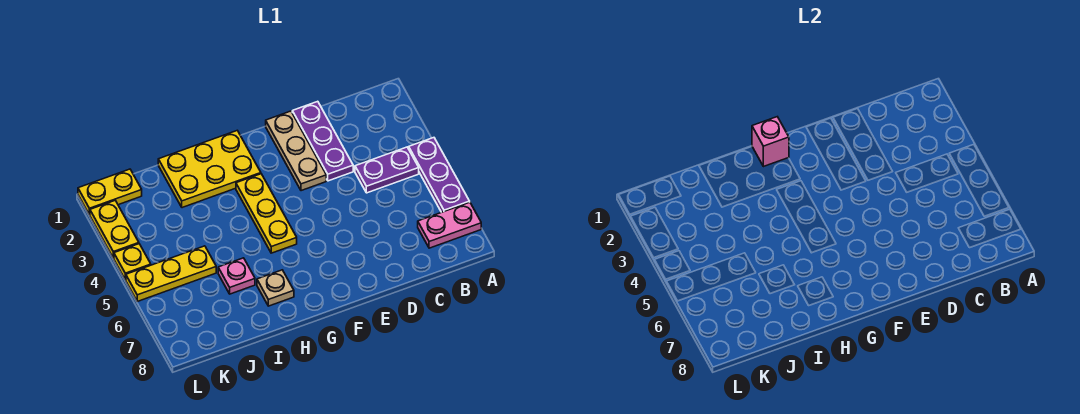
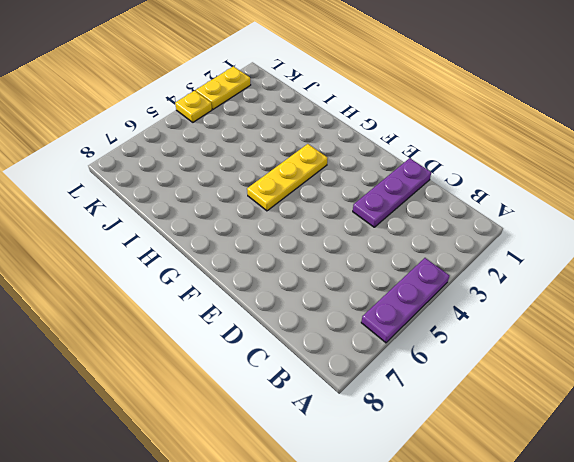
none -> pink 1x2 plate [418,202,481,248]
none -> purple 1x2 plate [355,147,419,193]
none -> tan 1x3 plate [266,111,326,191]

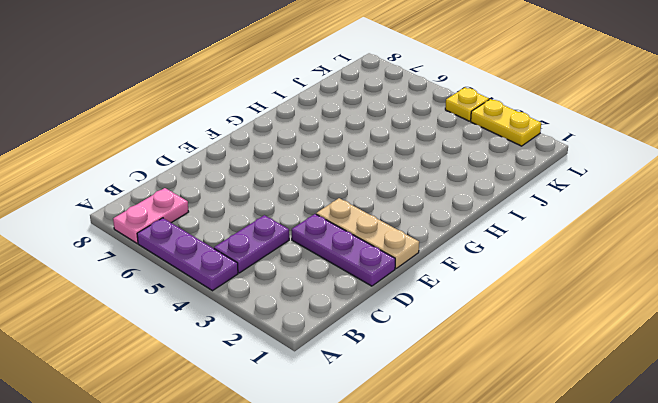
none -> yellow 2x3 plate [158,131,261,208]
none -> yellow 1x3 plate [236,174,297,253]
none -> tan 1x1 plate [257,270,294,306]

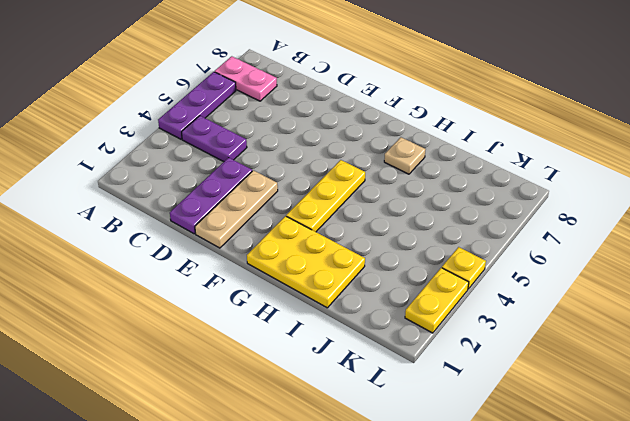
none -> pink 1x1 plate [218,258,255,294]
none -> yellow 1x3 plate [126,246,216,301]
none -> yellow 1x2 plate [78,169,142,215]

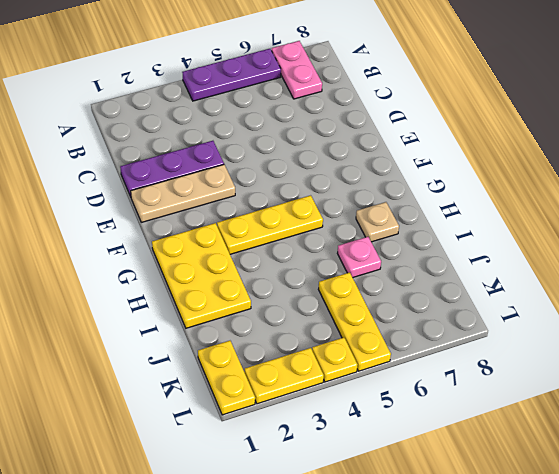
none -> purple 1x2 plate [355,147,419,193]
none -> pink 1x1 brick [752,117,789,167]

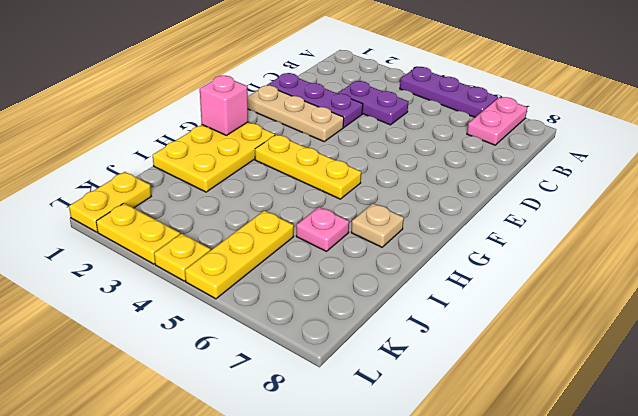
purple 1x2 plate [338,81,408,125] -> purple 1x2 plate turned to [355,147,419,193]

